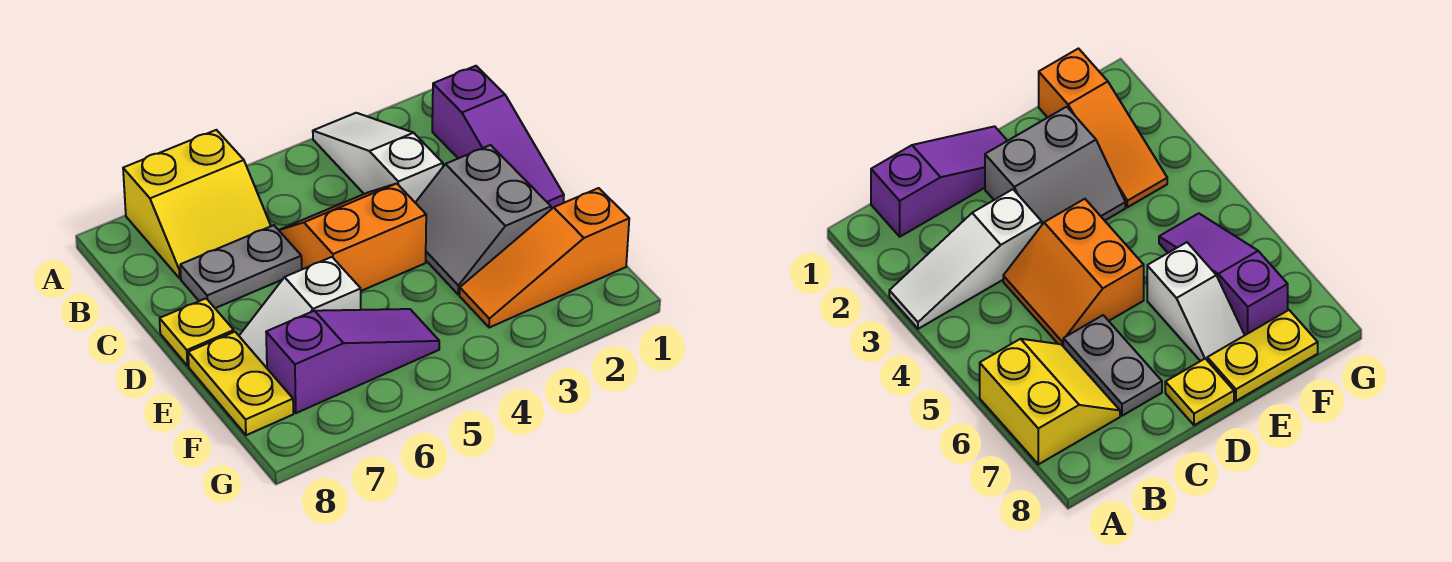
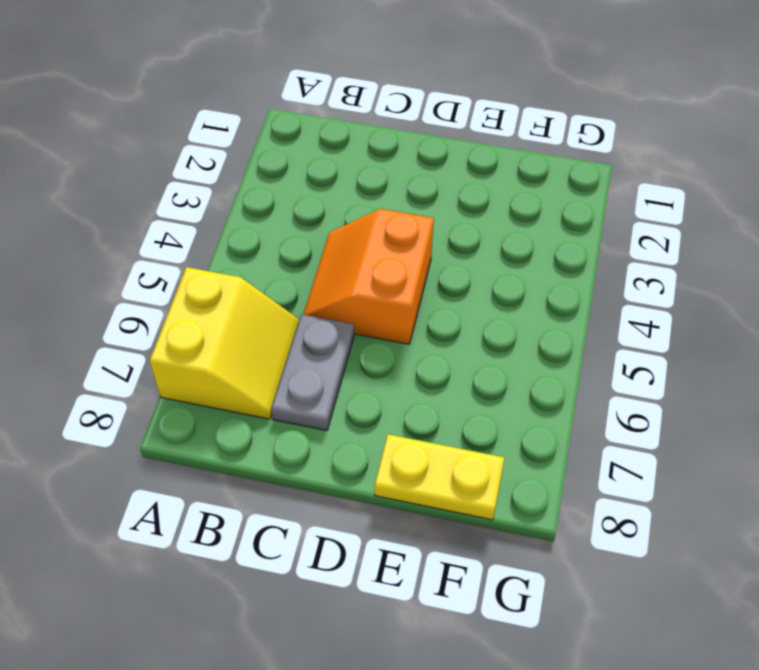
none -> white 1x3 slope [313,113,443,202]
none -> purple 1x3 slope [432,66,564,209]

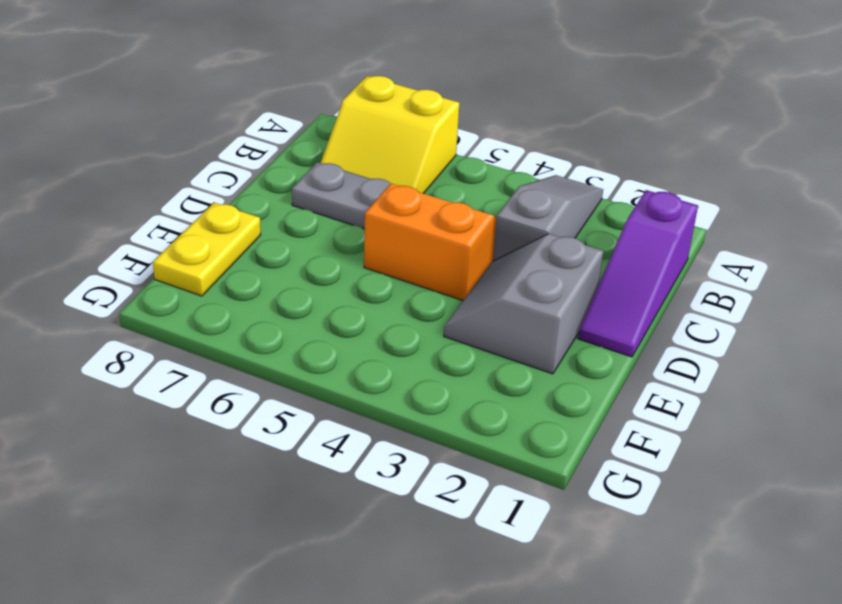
grey 1x3 slope [493,175,603,261] -> white 1x3 slope [313,113,443,202]
none -> yellow 1x1 plate [160,299,234,366]
none -> white 1x2 slope [239,257,361,368]

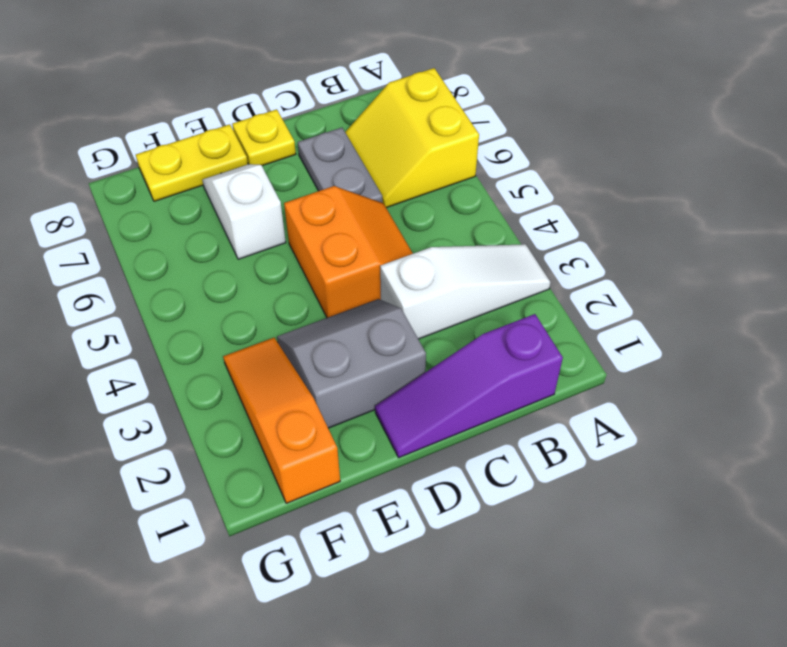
none -> purple 1x3 slope [266,309,439,413]

